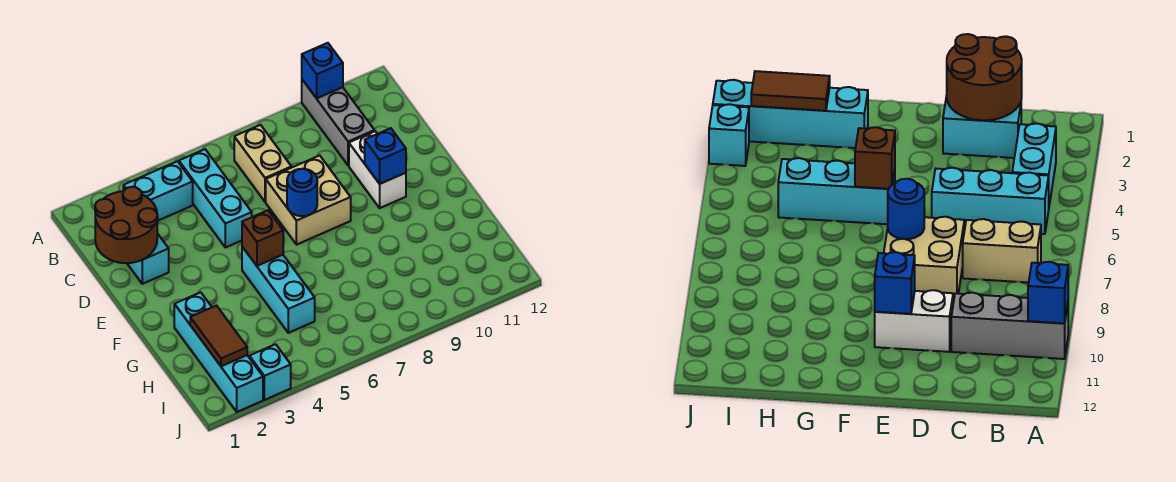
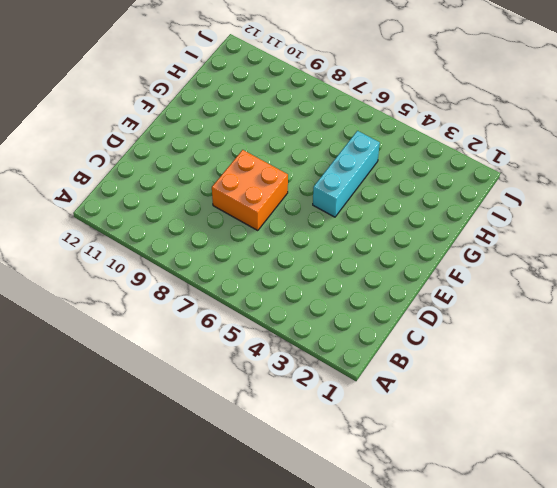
orange 2x2 brick [212,150,288,230] -> tan 2x2 brick [266,155,351,245]
none -> grey 1x3 brick [302,80,374,166]
none -> cyan 1x2 brick [123,161,193,221]
none -> cyan 1x3 brick [179,149,252,248]

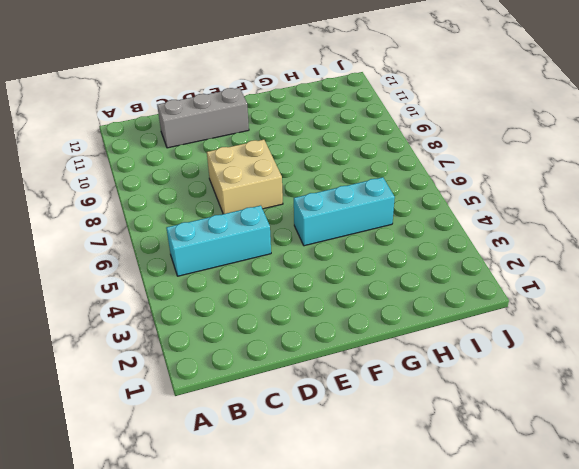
grey 1x3 brick [157,88,249,148] -> grey 1x3 brick moved to [302,80,374,166]
none -> cyan 1x2 brick [123,161,193,221]
none -> tan 1x2 brick [234,125,291,202]
none -> cyan 1x2 brick [127,233,169,284]

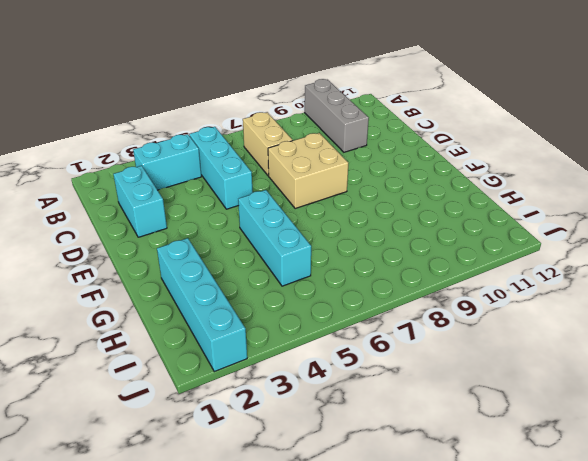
none -> white 1x2 brick [349,131,406,208]
none -> cyan 1x1 brick [249,344,291,400]
none -> blue 1x1 brick [302,43,343,98]

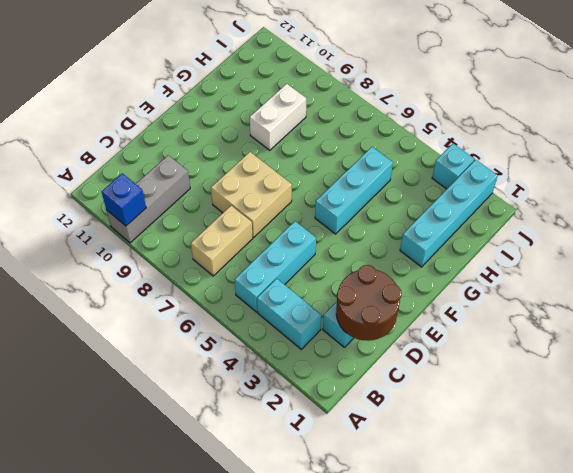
white 1x2 brick [250,84,306,150] -> white 1x2 brick moved to [349,131,406,208]
none -> blue 1x1 round brick [287,169,317,216]
none -> blue 1x1 brick [365,128,406,184]
none -> brown 1x1 brick [242,210,283,266]

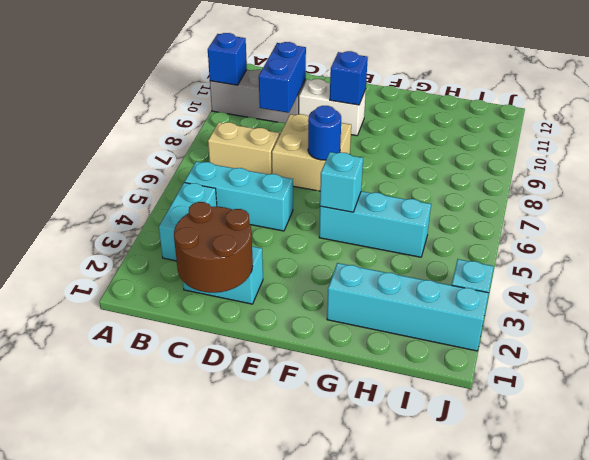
blue 1x2 brick [259,42,306,113] -> none
cyan 1x1 brick [320,152,363,212] -> brown 1x1 brick [242,210,283,266]
none -> brown 1x2 tile [190,306,247,366]

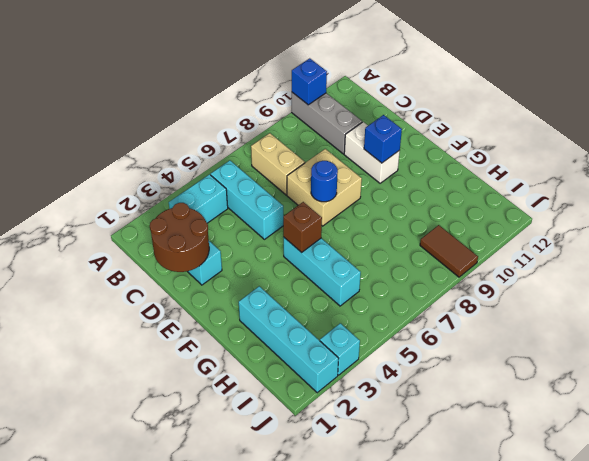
brown 1x2 tile [420,225,478,277] -> brown 1x2 tile moved to [190,306,247,366]

